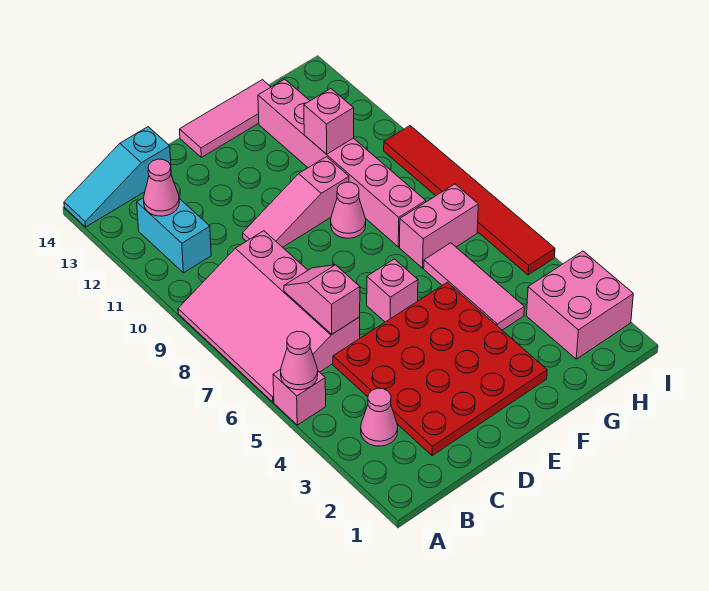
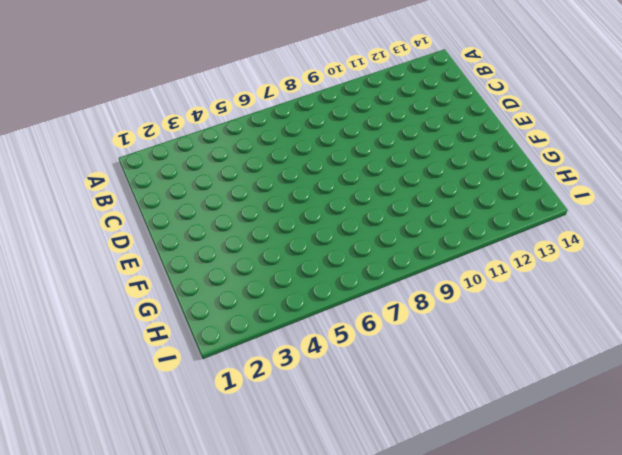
none -> pink 1x1 brick [273,369,326,425]
none -> pink 3x4 slope [178,231,360,402]
none -> cyan 1x3 slope [64,127,171,227]

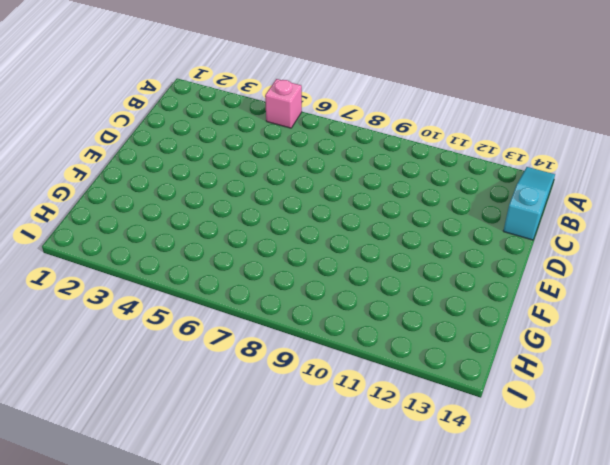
none -> pink 3x4 slope [178,231,360,402]
none -> pink 1x1 cone [361,388,398,446]
none -> cyan 1x2 brick [137,198,211,273]

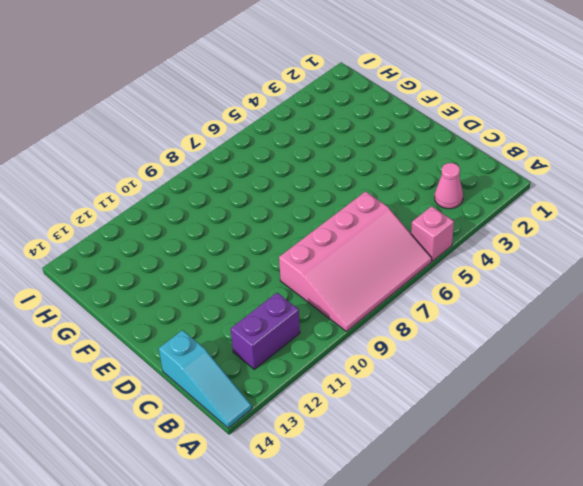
purple 1x2 brick [231,293,300,369] -> cyan 1x2 brick [137,198,211,273]
none -> red 4x4 plate [333,282,547,456]
none -> pink 1x3 slope [243,157,349,247]
none -> pink 1x1 brick [367,259,418,322]

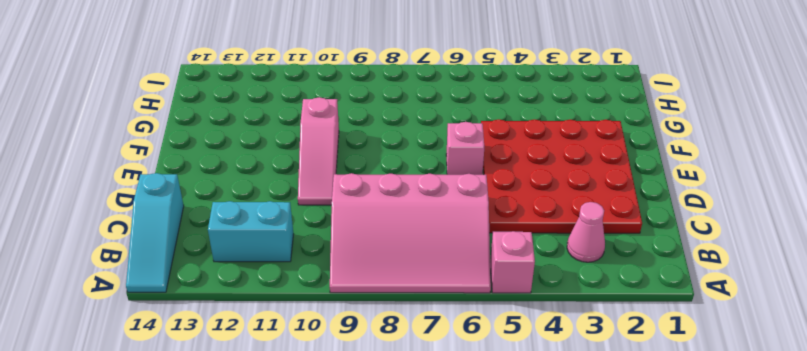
none -> pink 1x3 tile [180,80,271,157]
none -> pink 1x1 cone [331,182,366,238]
none -> pink 1x3 tile [424,243,524,330]

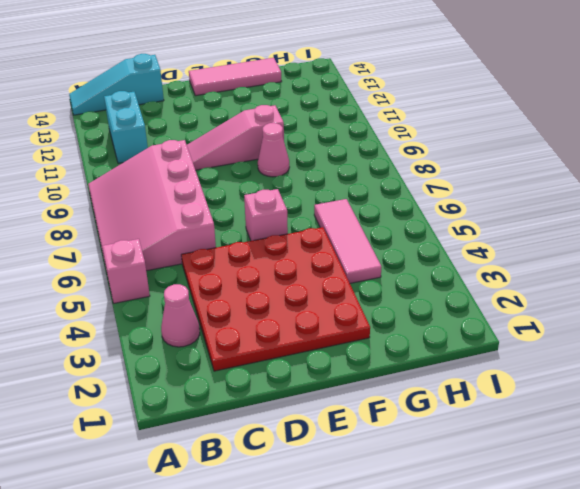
none -> pink 1x2 brick [400,184,478,268]
none -> pink 1x6 brick [258,79,426,247]
none -> pink 2x2 brick [527,251,633,359]

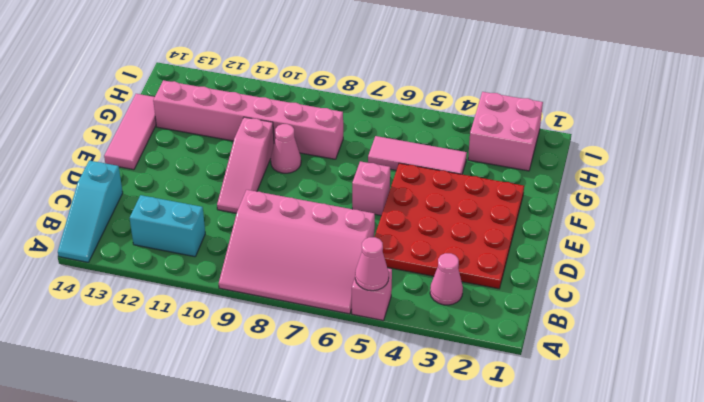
none -> pink 1x2 brick [400,184,478,268]
none -> red 1x6 tile [384,126,555,275]
none -> pink 1x1 cone [144,159,179,216]

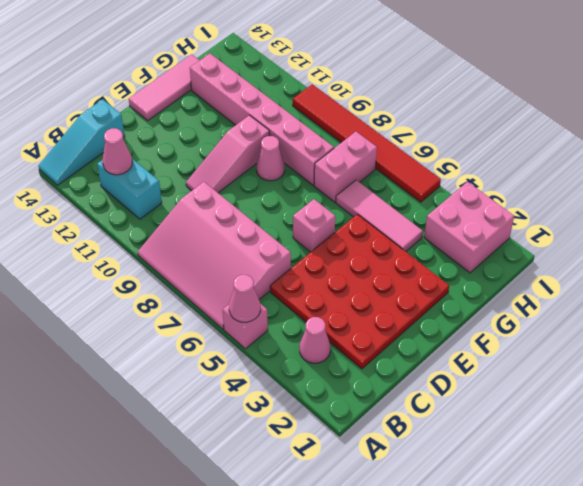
none -> pink 1x2 slope [284,265,360,334]
none -> pink 1x1 brick [304,89,354,154]

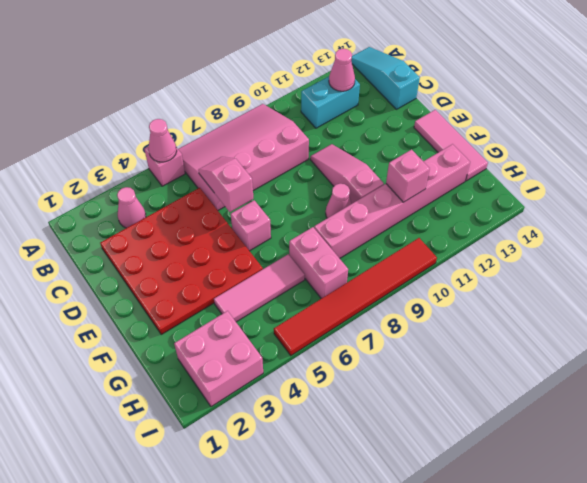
pink 1x2 slope [198,157,254,212] -> pink 1x2 slope turned to [284,265,360,334]

